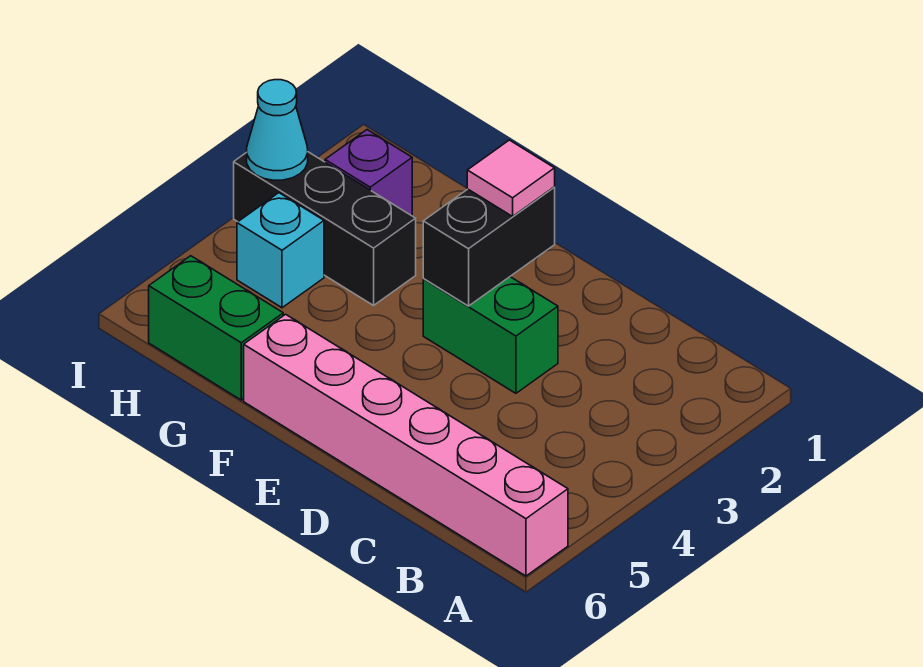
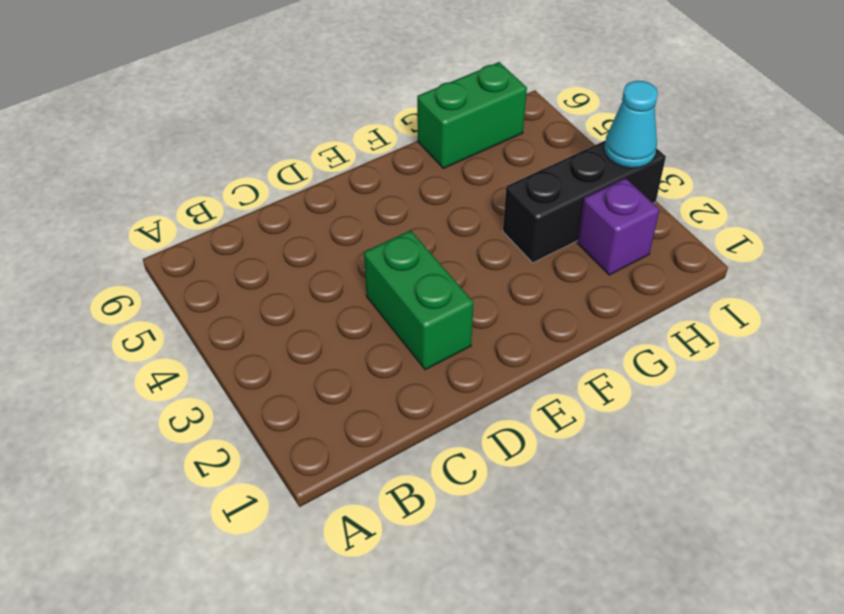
green 1x2 brick [364,230,474,370] -> green 1x2 brick turned to [423,277,558,393]
none -> pink 1x6 brick [244,314,568,576]
none -> cyan 1x1 brick [237,193,324,308]

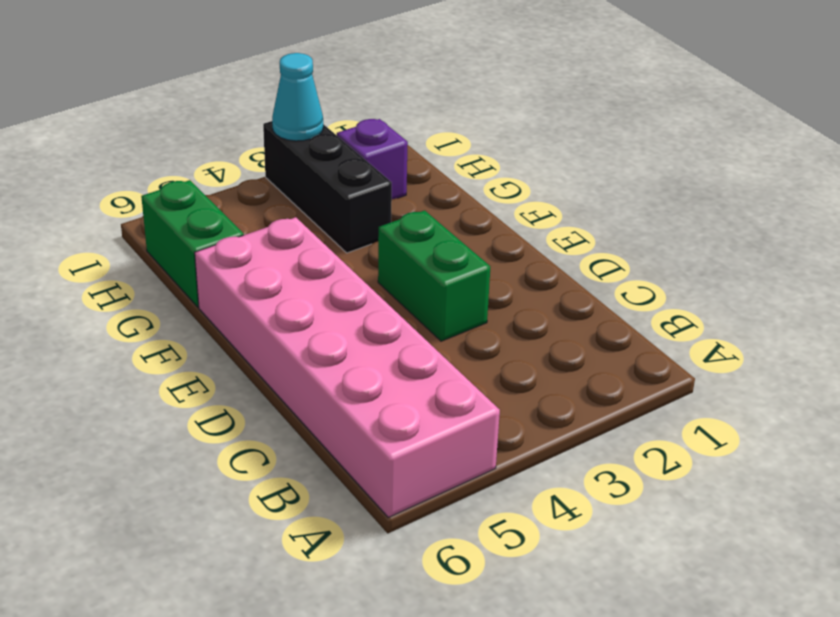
pink 2x6 brick [195,217,500,517] -> pink 1x6 brick [244,314,568,576]
none -> cyan 1x1 brick [237,193,324,308]
none -> black 1x2 brick [423,187,555,306]

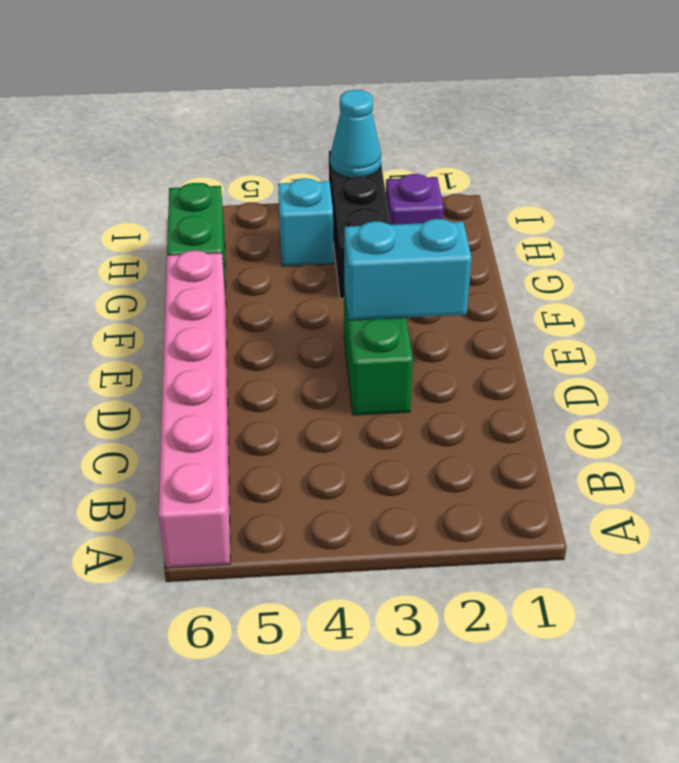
cyan 1x2 brick [344,219,472,320] -> black 1x2 brick [423,187,555,306]
none -> pink 1x1 tile [467,140,555,216]

